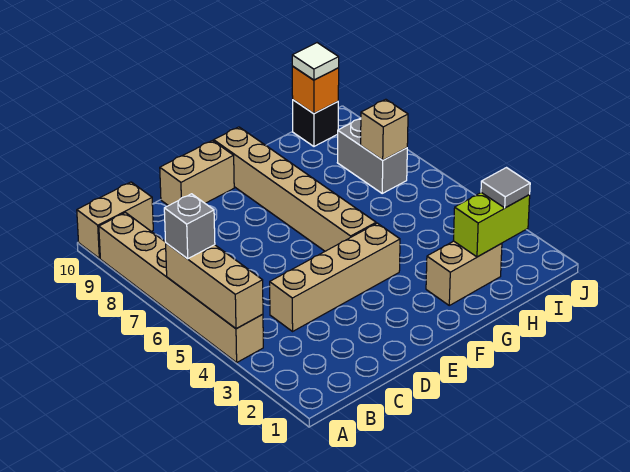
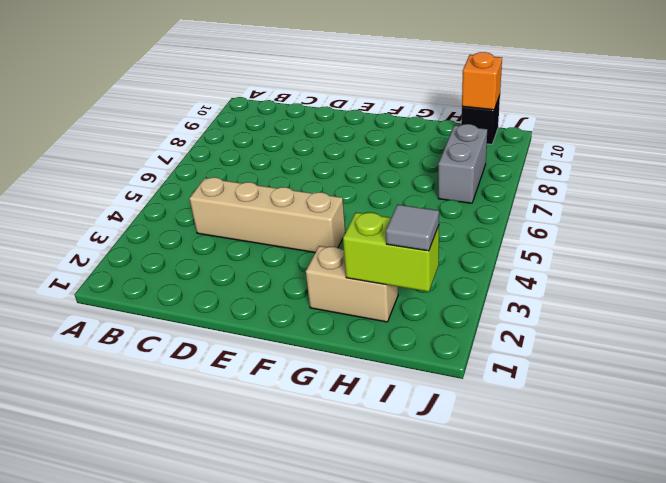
none -> tan 1x6 brick [99,213,263,362]
none -> tan 1x2 brick [77,182,153,258]
none -> tan 1x2 brick [160,141,234,206]

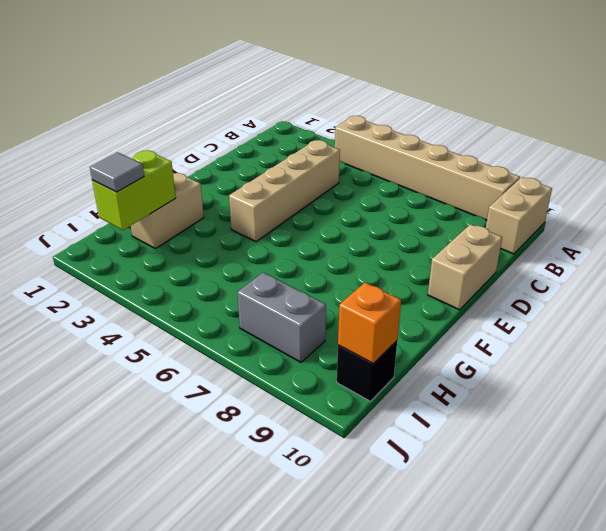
none -> tan 1x6 brick [214,127,376,251]
none -> tan 1x3 brick [166,243,263,329]
none -> tan 1x1 brick [361,99,408,160]

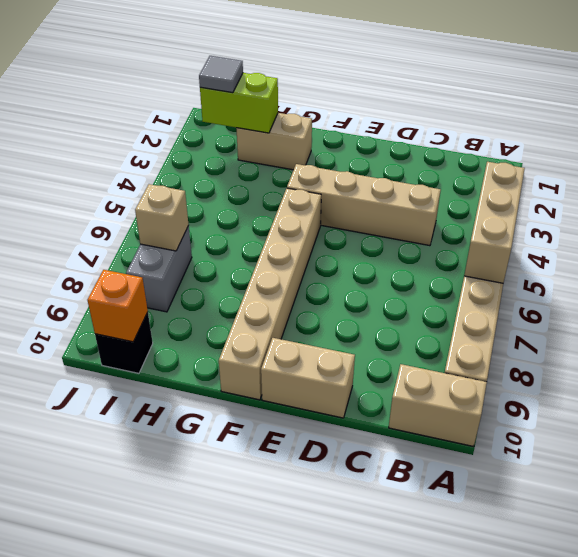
none -> grey 1x1 brick [164,194,215,259]
none -> white 1x1 tile [292,43,339,80]

